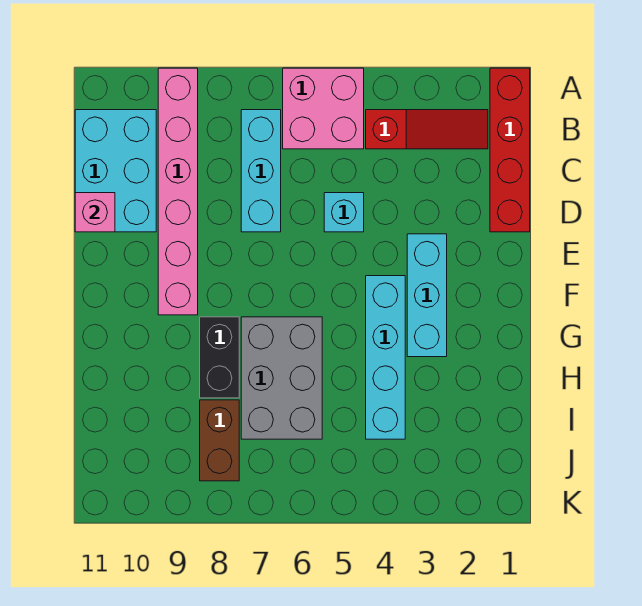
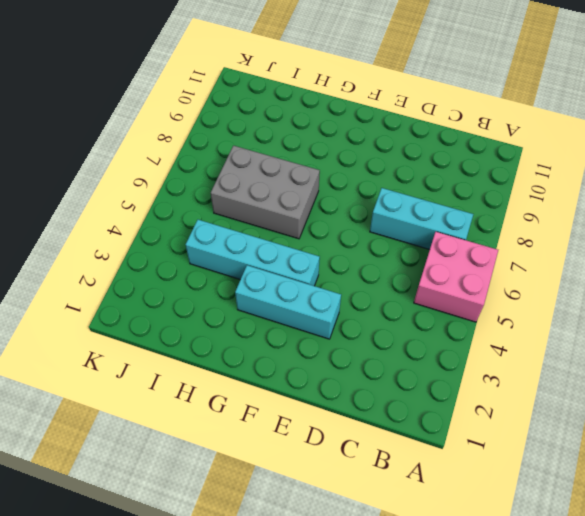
none -> red 1x4 brick [490,68,530,232]
none -> pink 1x6 brick [158,68,198,315]
none -> red 1x3 slope [366,110,488,149]

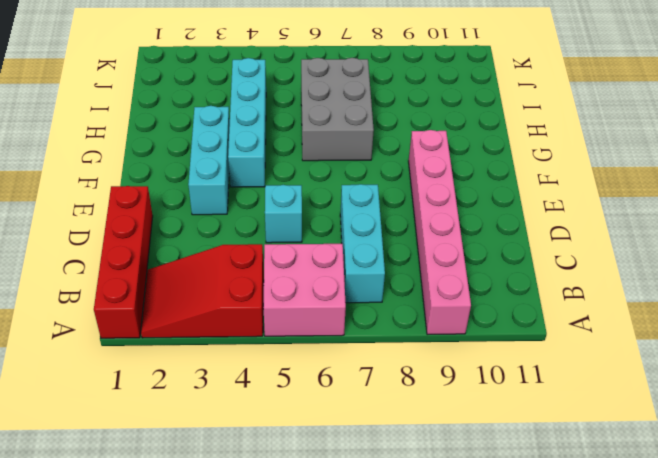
red 2x3 slope [141,244,264,338] -> red 1x3 slope [366,110,488,149]
none -> cyan 2x3 brick [75,110,156,232]
none -> black 1x2 brick [200,317,239,398]
none -> brown 1x2 brick [200,400,239,481]

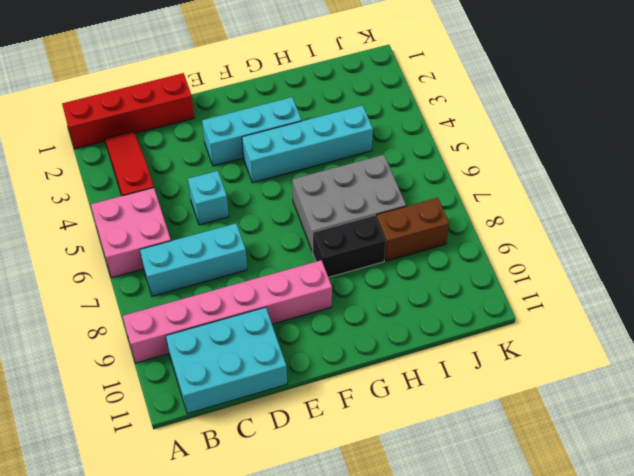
none -> pink 1x1 brick [75,193,115,232]

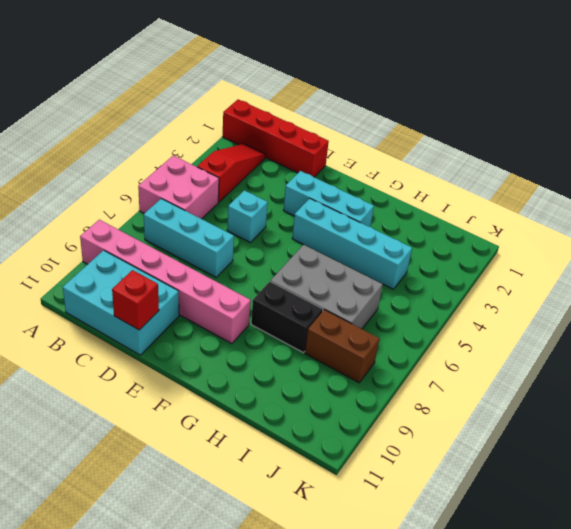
red 1x1 brick [112,270,159,330] -> pink 1x1 brick [75,193,115,232]

